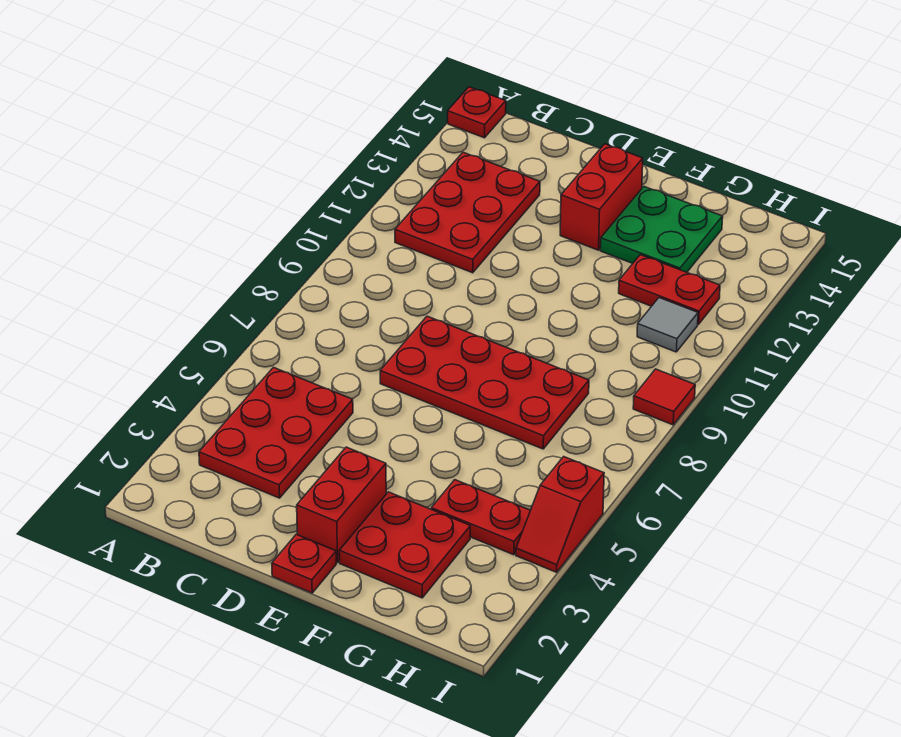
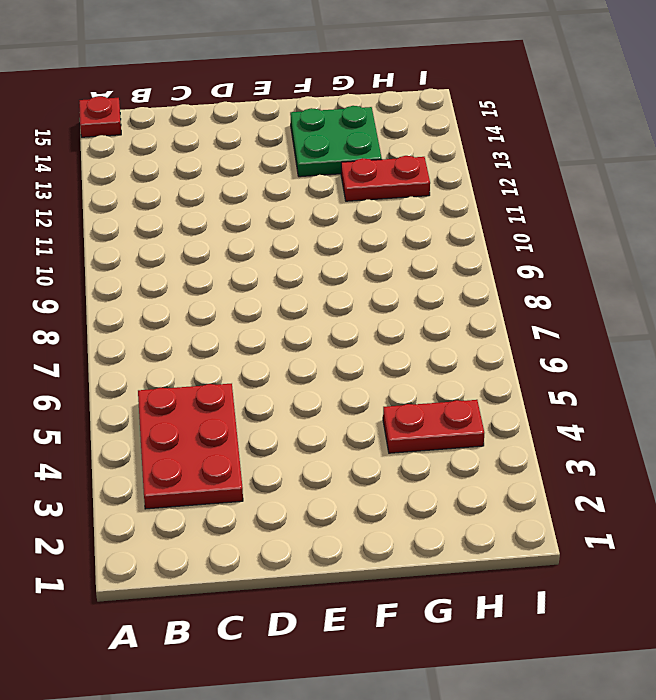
none -> red 2x3 plate [395,152,540,273]
none -> red 2x4 plate [380,316,589,449]
none -> red 1x1 plate [272,534,336,593]

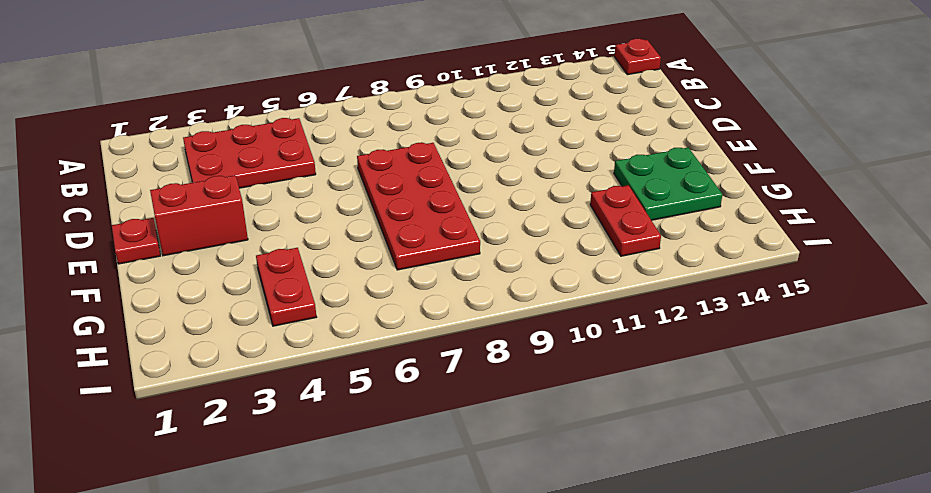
none -> red 2x3 plate [395,152,540,273]
none -> red 1x2 brick [560,144,643,250]
none -> red 2x2 plate [339,492,470,598]

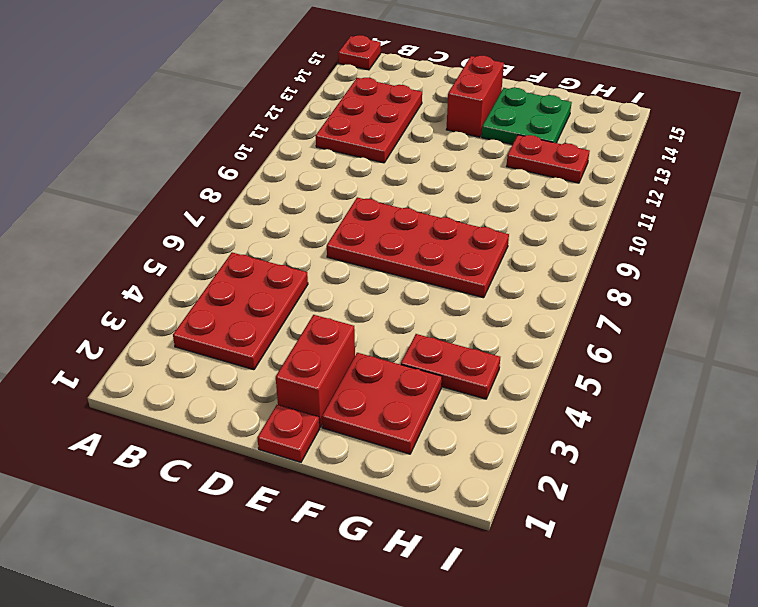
none -> grey 1x1 tile [637,298,698,352]
none -> red 1x2 slope [516,457,604,572]
none -> red 1x1 tile [633,369,695,425]

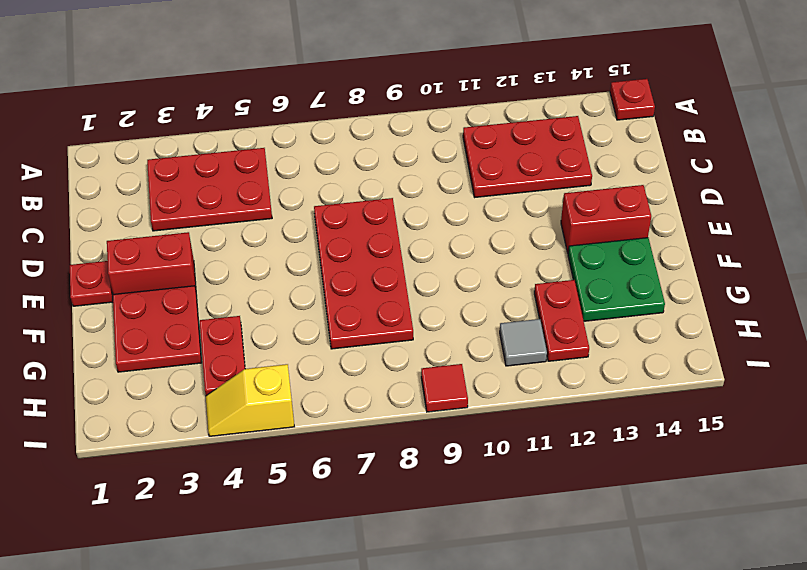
yellow 1x2 slope [206,364,294,436] -> red 1x2 slope [516,457,604,572]

